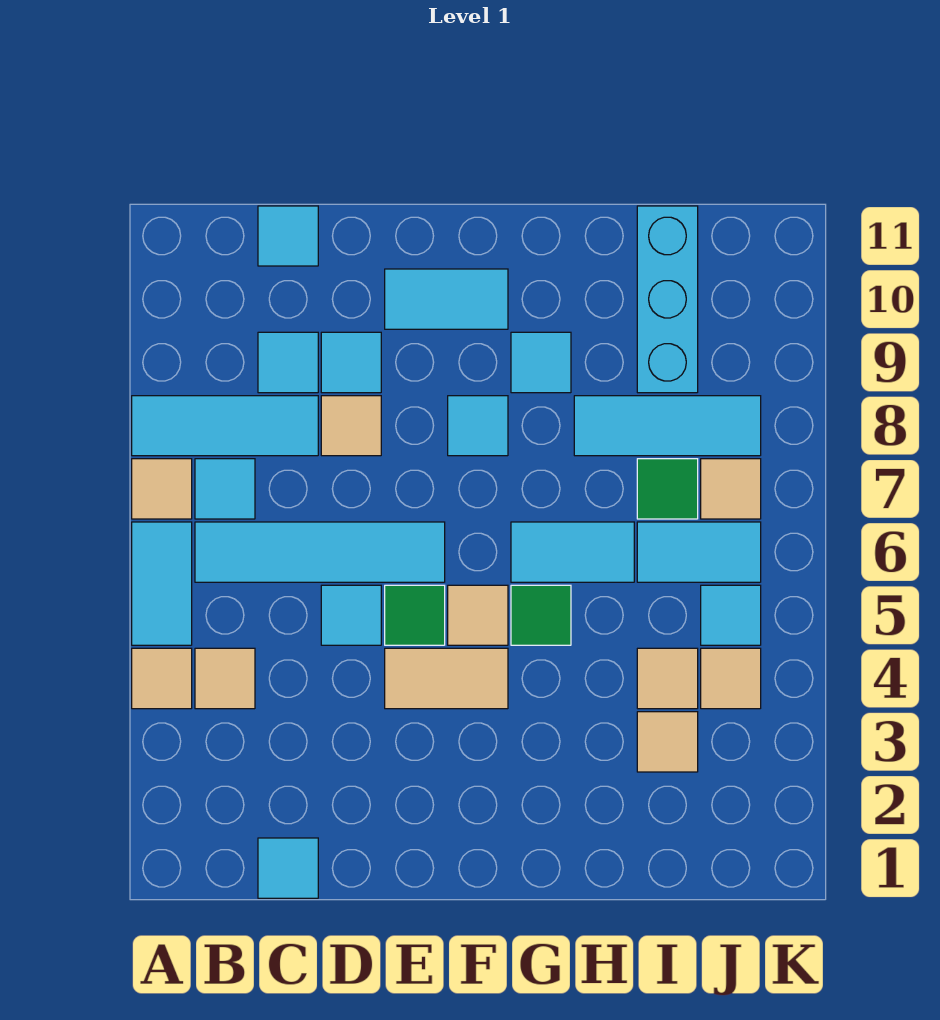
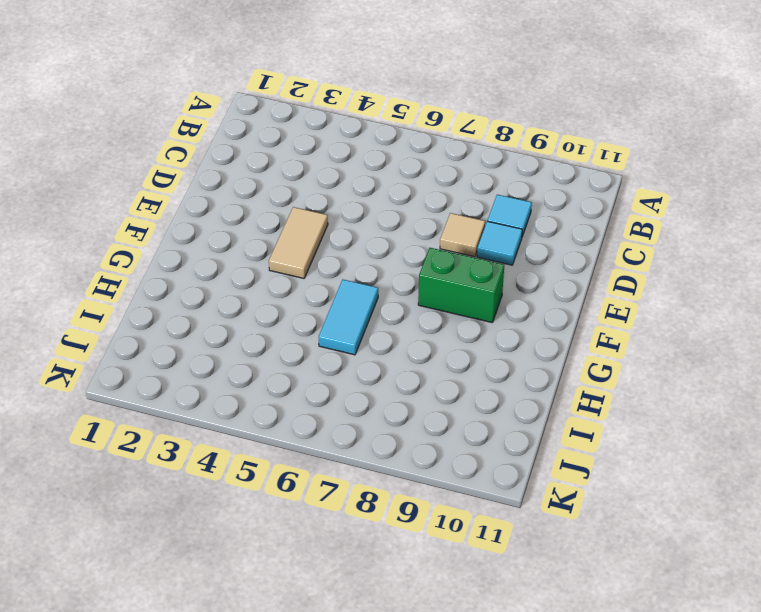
green 1x2 brick [418,248,504,322] -> cyan 1x1 tile [448,396,508,456]
none -> tan 1x1 tile [132,648,192,709]
none -> cyan 1x2 tile [132,522,192,645]
none -> tan 1x1 tile [132,459,192,519]
none -> cyan 1x3 tile [132,396,318,456]

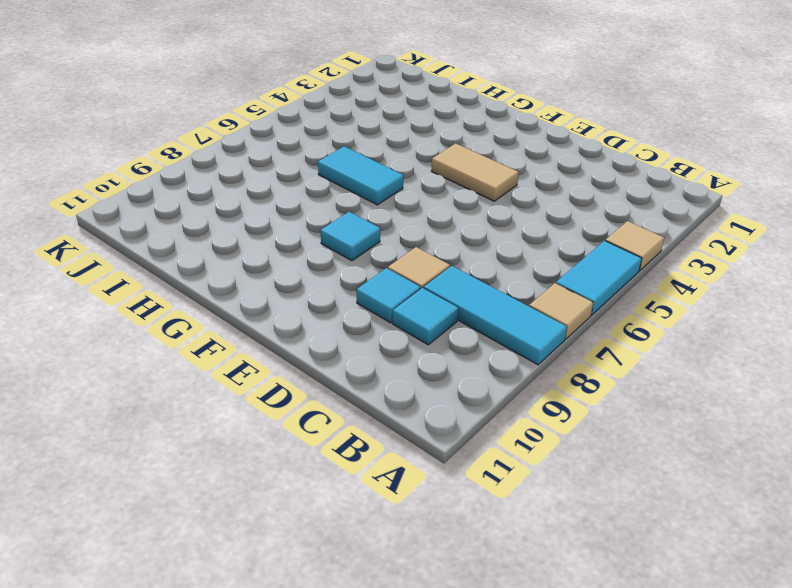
none -> tan 1x1 tile [195,648,255,709]
none -> cyan 1x4 tile [195,522,445,582]
none -> cyan 1x1 tile [195,459,255,519]
none -> cyan 1x1 tile [258,838,318,898]

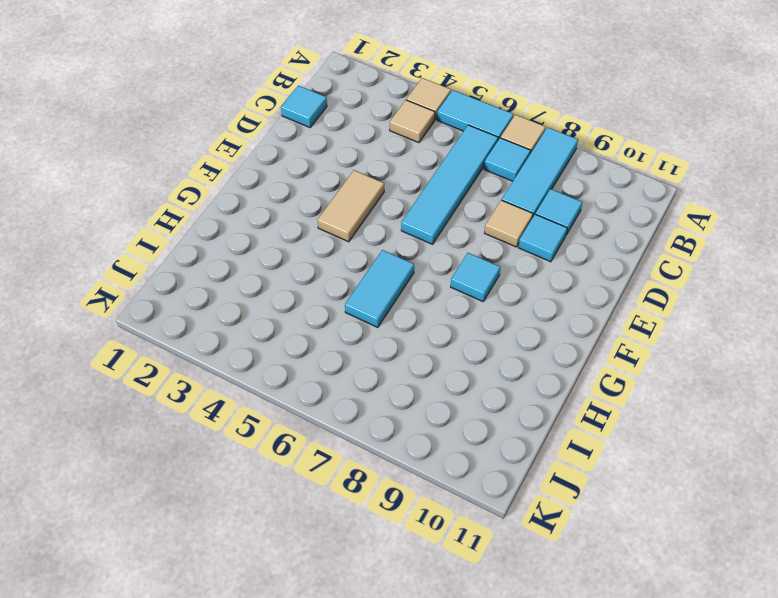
none -> cyan 1x1 tile [258,206,318,266]
none -> cyan 1x1 tile [321,585,381,645]
none -> green 1x1 tile [385,585,445,645]
none -> cyan 1x2 tile [385,269,508,329]

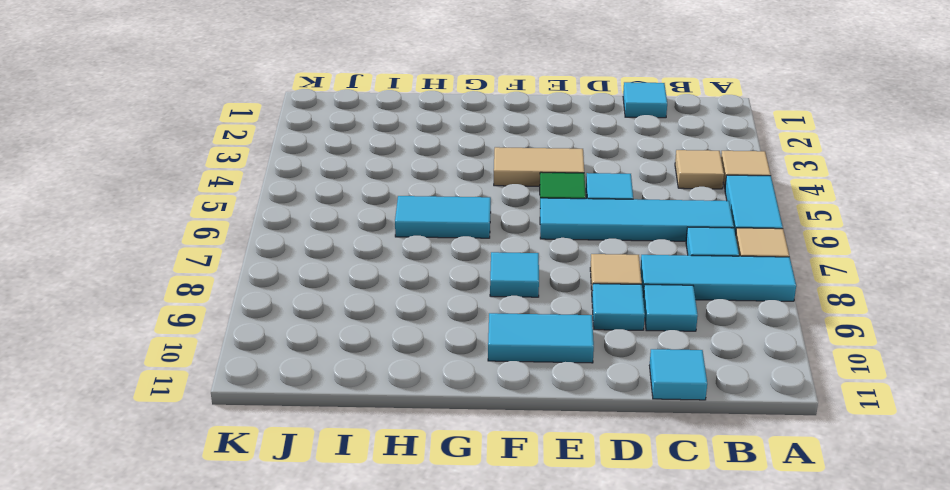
none -> tan 1x1 tile [448,585,508,645]
none -> green 1x1 tile [511,585,571,645]
none -> cyan 1x1 tile [511,332,571,393]
none -> cyan 1x3 tile [574,396,761,456]

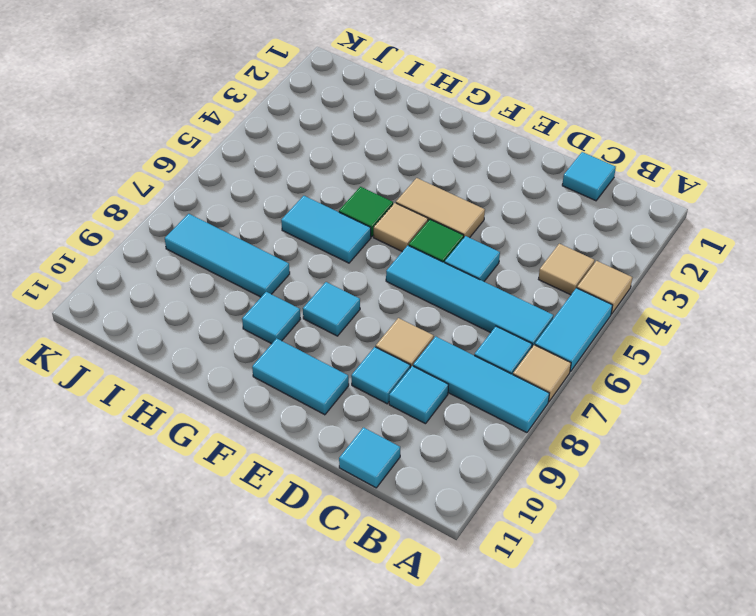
none -> tan 1x1 tile [637,712,698,772]
none -> tan 1x1 tile [637,648,698,709]
none -> cyan 1x2 tile [637,522,761,582]
none -> green 1x1 tile [637,459,698,519]

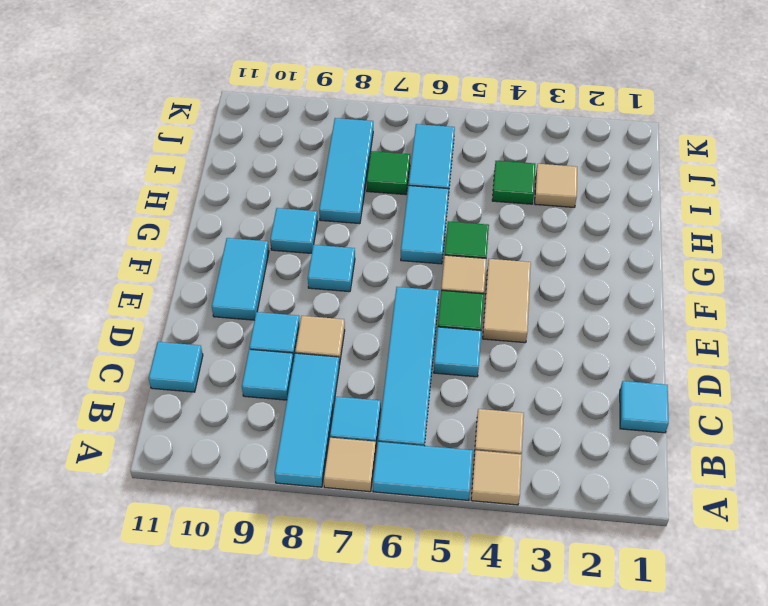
green 1x1 tile [492,161,535,204] -> tan 1x1 tile [637,648,698,709]
none -> cyan 1x3 brick [637,206,698,393]
none -> tan 1x1 tile [701,648,761,709]
none -> cyan 1x1 tile [701,585,761,645]
none -> tan 1x1 tile [701,459,761,519]

